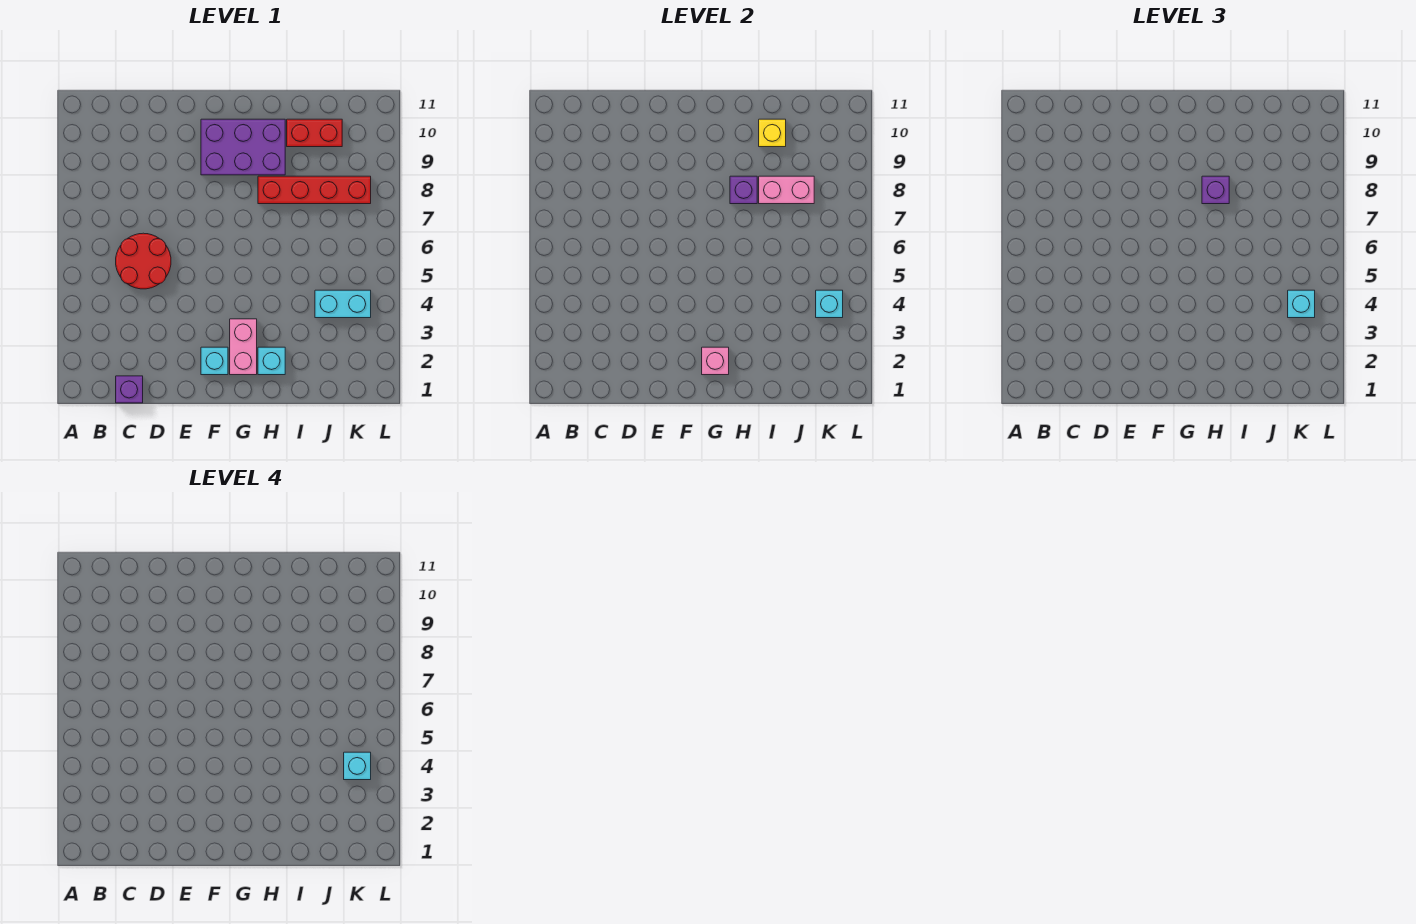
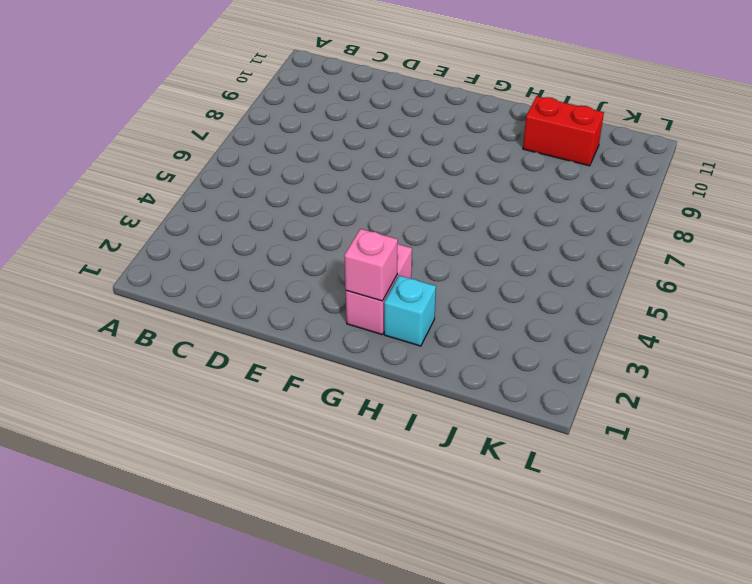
none -> purple 1x1 brick [116,376,143,403]
none -> red 2x2 round brick [116,233,171,289]
none -> cyan 1x1 brick [201,347,228,375]

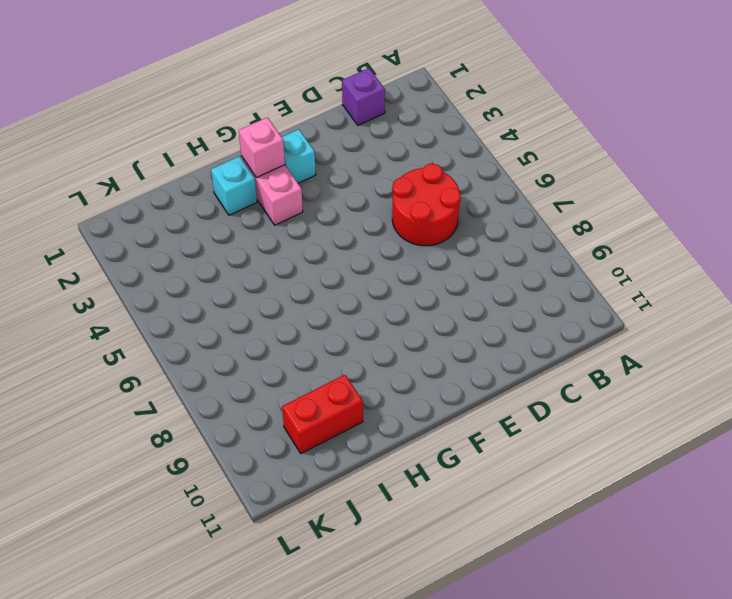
none -> purple 2x3 brick [201,119,285,175]
none -> red 1x4 brick [258,176,371,204]
none -> cyan 1x2 brick [315,290,371,318]

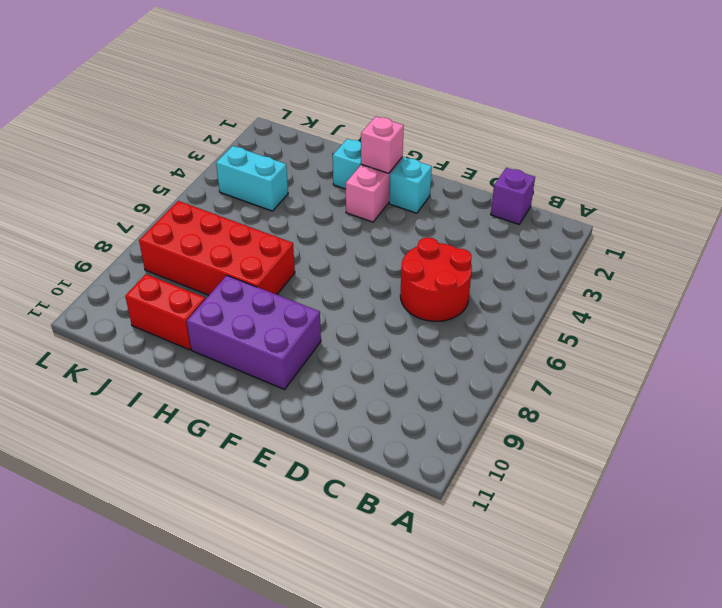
red 2x4 brick [139,201,295,295] -> red 1x4 brick [258,176,371,204]
none -> purple 1x1 brick [730,176,757,204]
none -> pink 1x2 brick [759,176,814,204]
none -> yellow 1x1 brick [759,119,786,147]

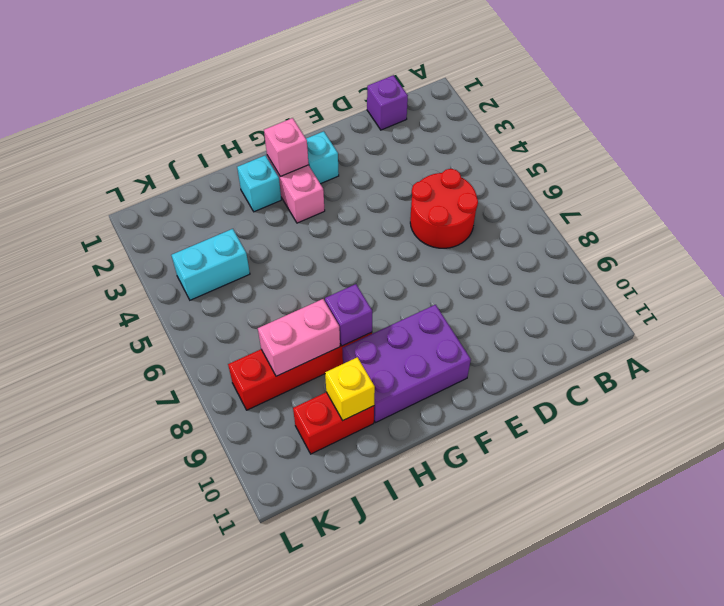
none -> cyan 1x1 brick [816,290,843,318]
none -> purple 1x1 brick [1202,176,1229,204]
none -> cyan 1x1 brick [1288,290,1315,318]

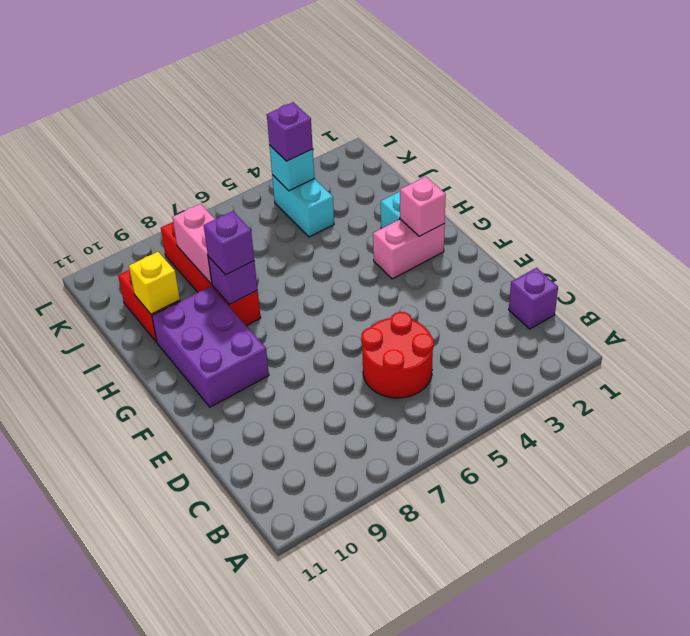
purple 1x1 brick [267,102,313,161] -> cyan 1x1 brick [1288,290,1315,318]
none -> cyan 1x1 brick [201,347,228,375]
none -> cyan 1x1 brick [344,752,371,780]

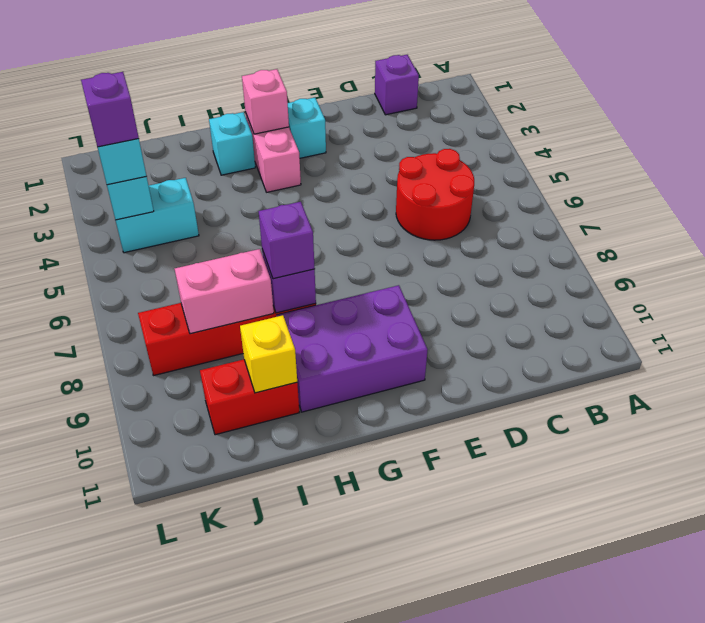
purple 1x1 brick [81,72,139,147] -> cyan 1x1 brick [344,752,371,780]

